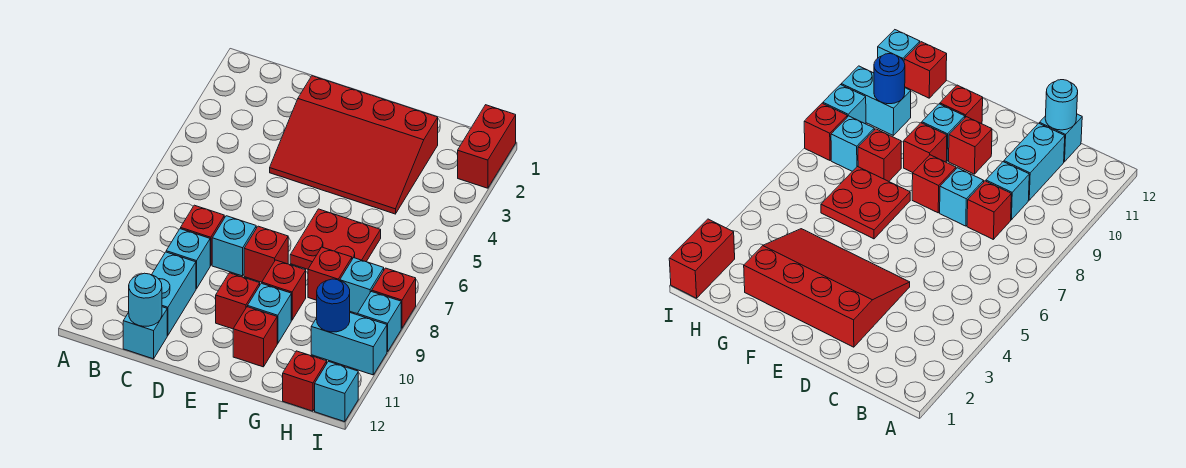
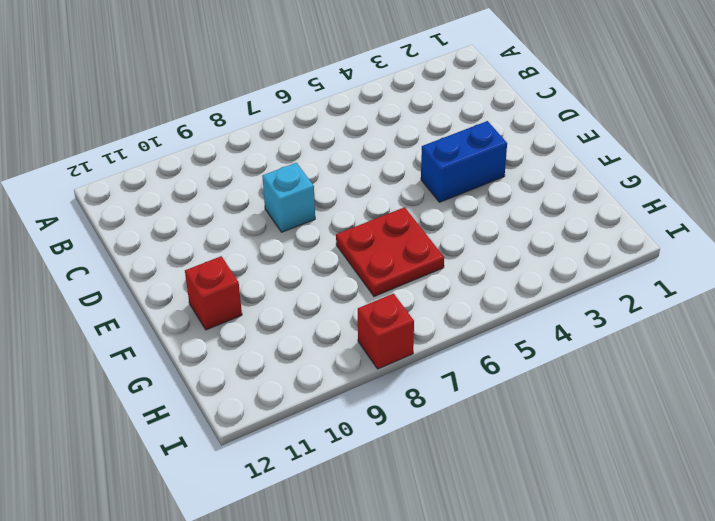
blue 1x2 brick [421,121,507,202] -> red 3x4 slope [270,76,438,214]
none -> red 1x1 brick [181,205,224,266]
none -> cyan 1x1 brick [166,229,210,289]
none -> cyan 1x2 brick [152,252,196,335]

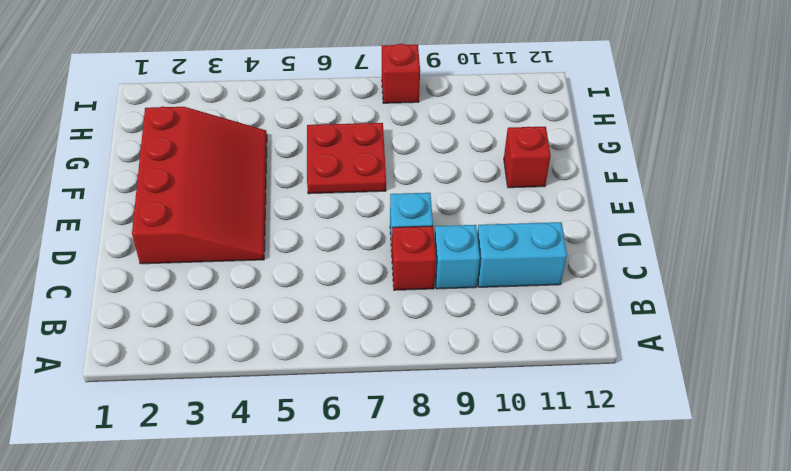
none -> cyan 1x1 brick [123,307,167,359]
none -> red 1x1 brick [244,226,288,282]
none -> red 1x1 brick [216,273,260,329]

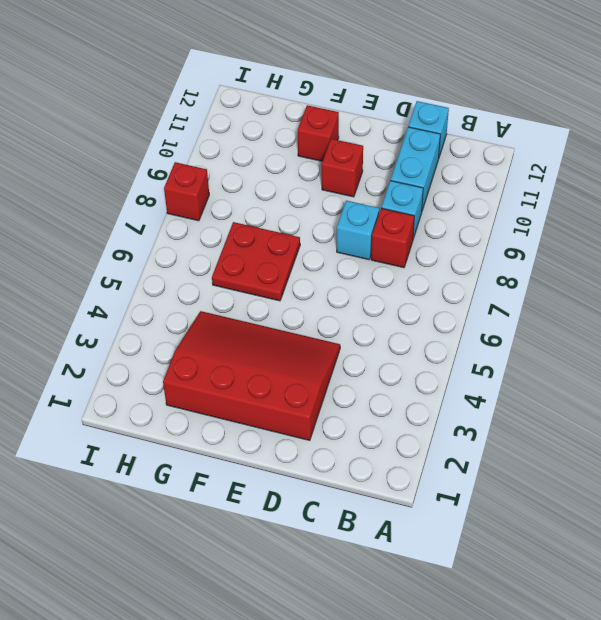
none -> red 1x1 brick [244,226,288,282]
none -> red 1x1 brick [262,260,306,320]
none -> cyan 1x1 brick [248,283,291,344]

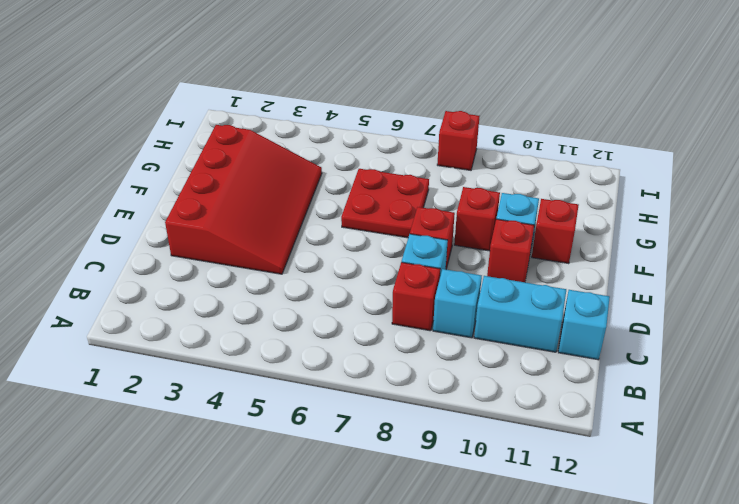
none -> red 1x1 brick [308,247,352,300]
none -> cyan 1x1 brick [340,258,384,313]
none -> cyan 1x2 brick [311,313,387,375]

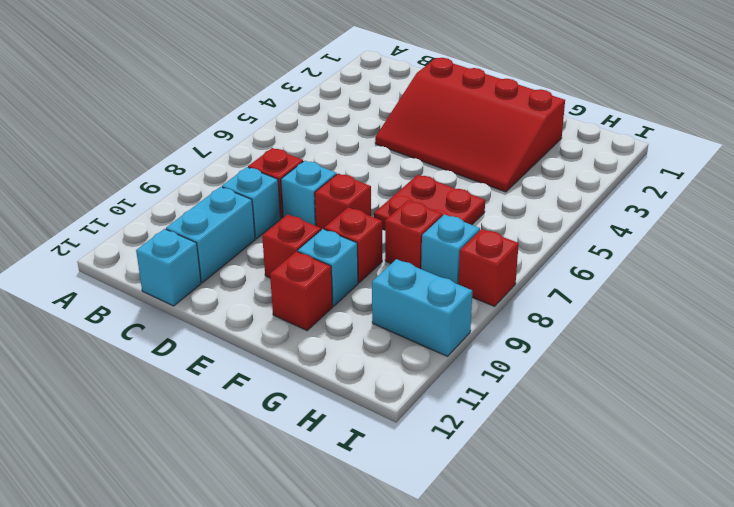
none -> red 1x1 brick [283,351,327,411]
none -> red 1x2 brick [458,105,516,188]
none -> cyan 1x1 brick [357,291,401,352]

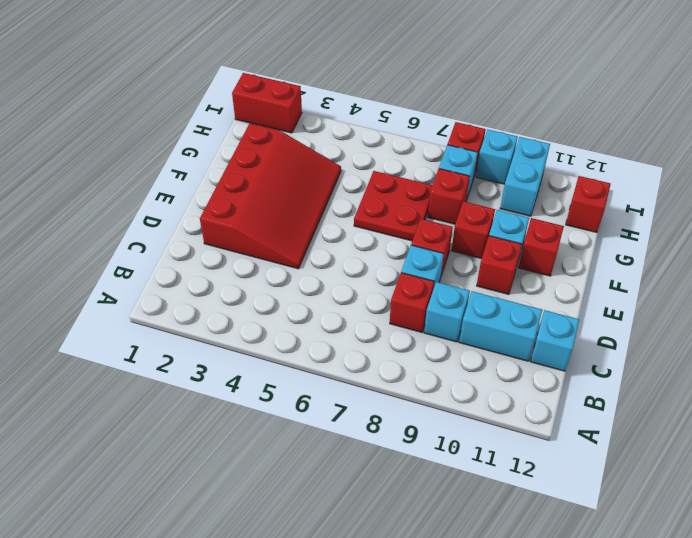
none -> cyan 1x1 brick [315,361,358,422]
none -> cyan 1x1 round brick [129,273,162,326]
none -> blue 1x1 round brick [317,279,350,332]

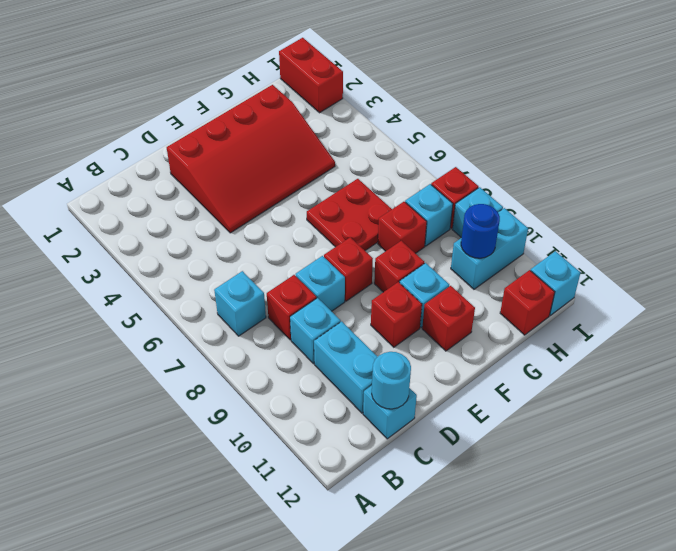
cyan 1x1 brick [214,271,266,336] -> none

